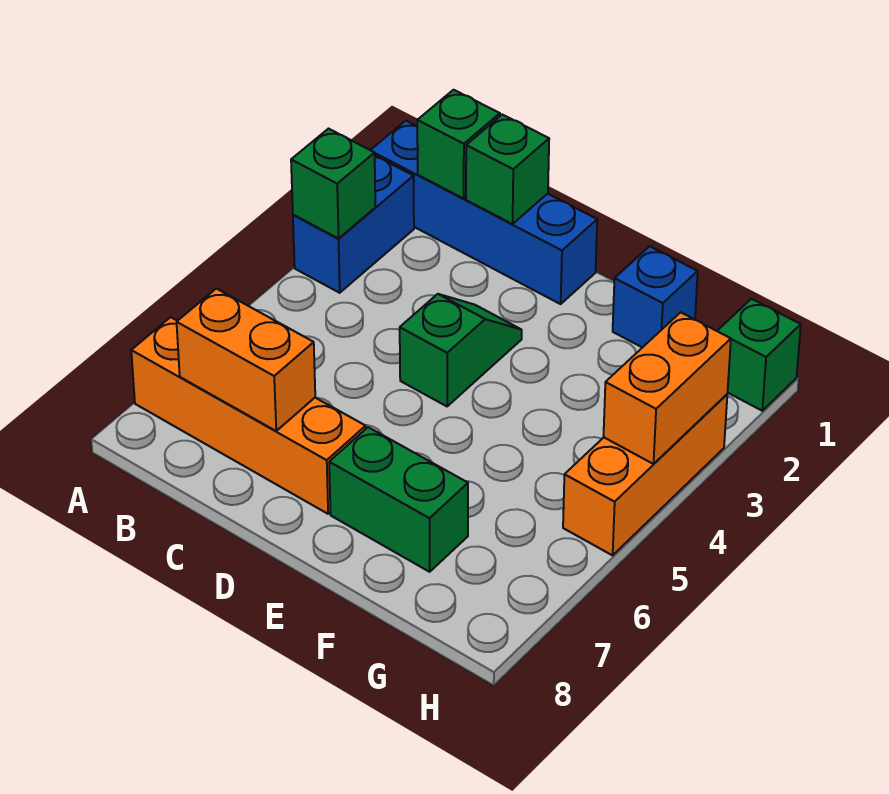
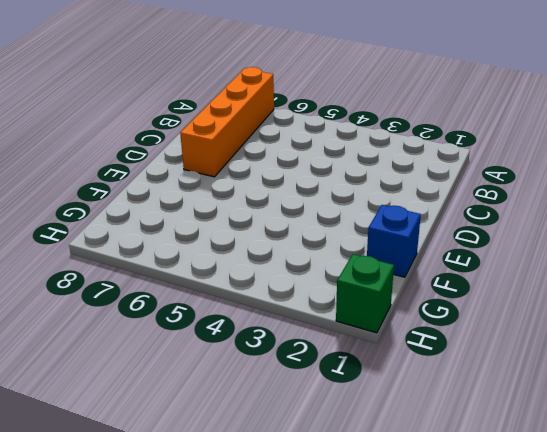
none -> blue 1x4 brick [371,121,597,304]
none -> blue 1x2 brick [293,156,414,293]
none -> green 1x2 slope [400,294,522,406]

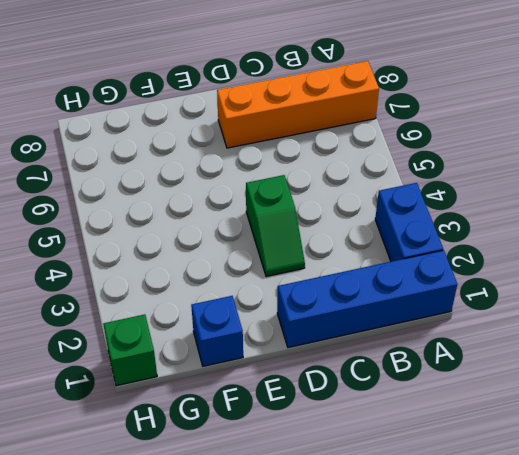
none -> green 1x2 brick [329,427,468,572]
none -> orange 1x3 brick [563,395,727,555]
none -> green 1x1 brick [291,129,375,239]

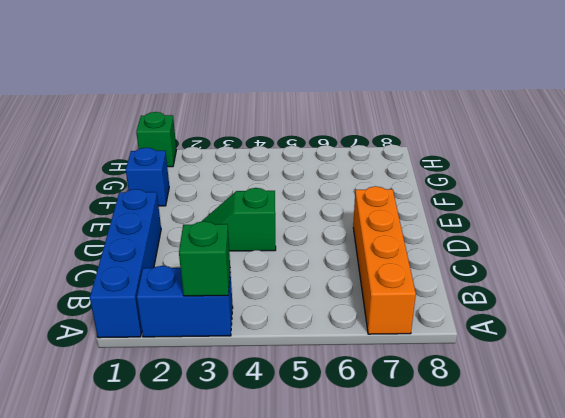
none -> green 1x2 brick [329,427,468,572]
none -> orange 1x3 brick [563,395,727,555]
none -> green 1x1 brick [417,90,500,199]

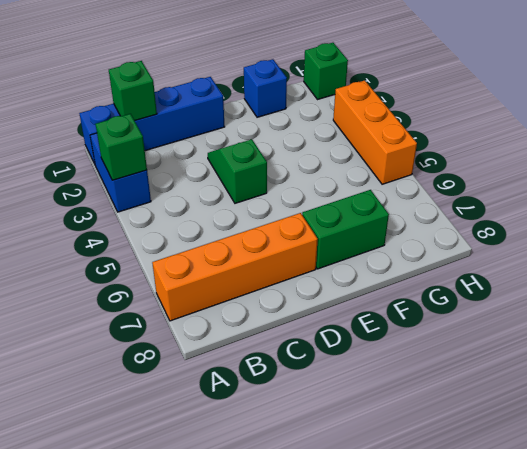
none -> orange 1x2 brick [177,288,315,431]
none -> green 1x1 brick [466,115,549,224]
none -> orange 1x2 brick [603,312,731,464]

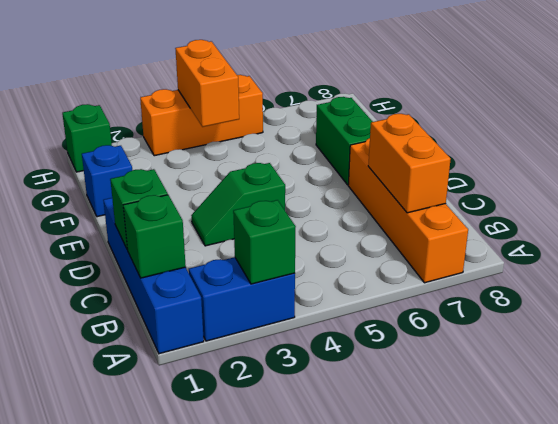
orange 1x2 brick [175,40,239,127] -> orange 1x2 brick turned to [603,312,731,464]

